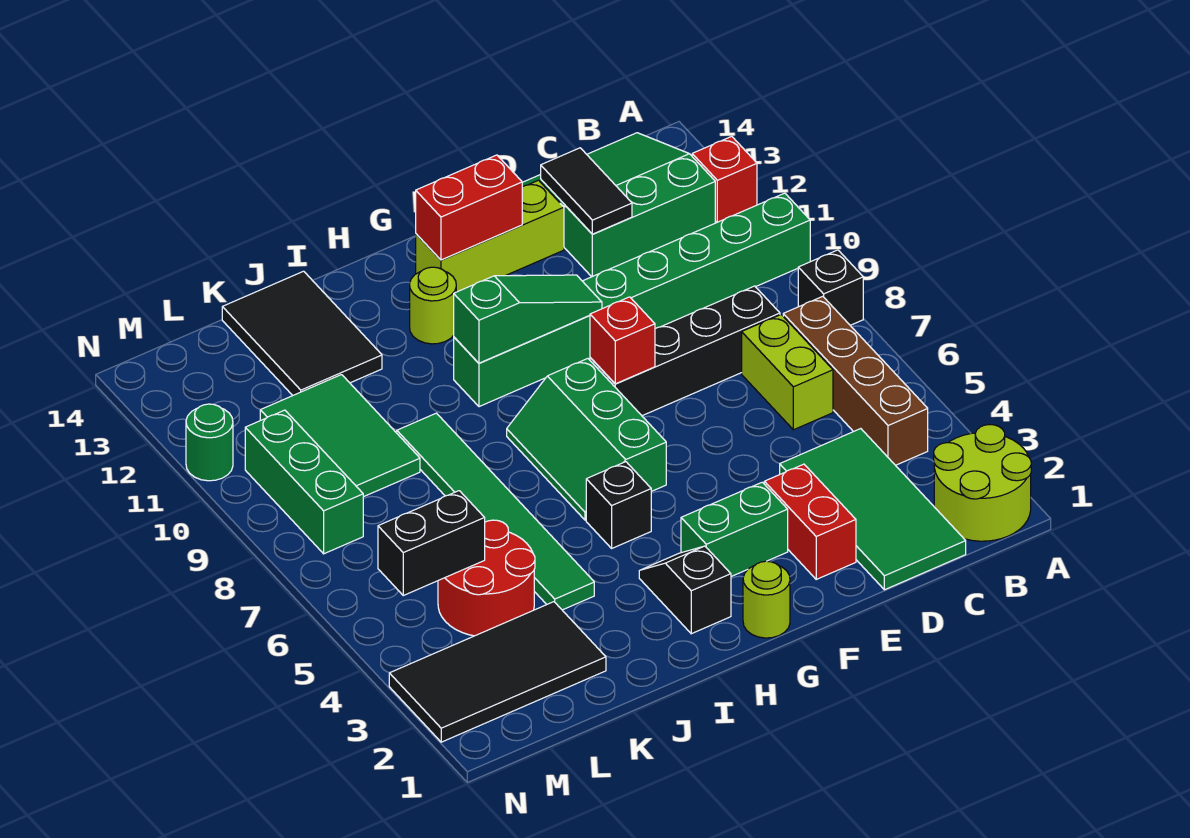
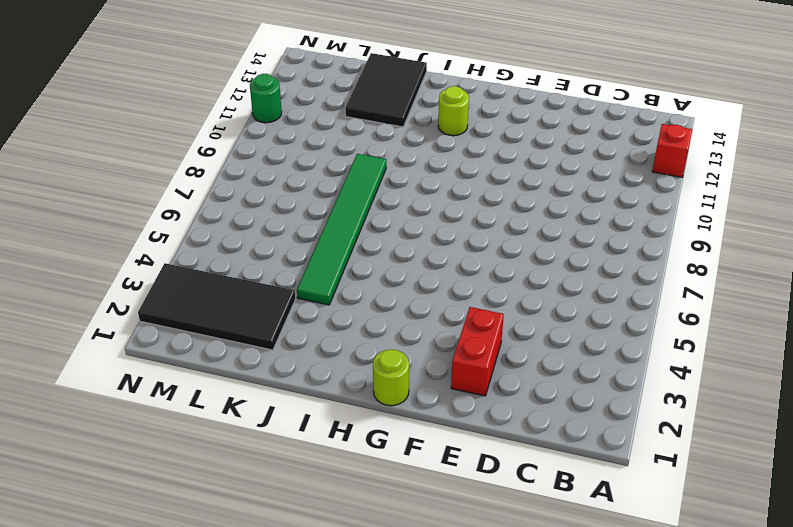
none -> lime 2x2 round brick [934,425,1031,541]
none -> black 1x1 brick [798,250,863,325]
none -> green 1x8 brick [454,193,810,407]

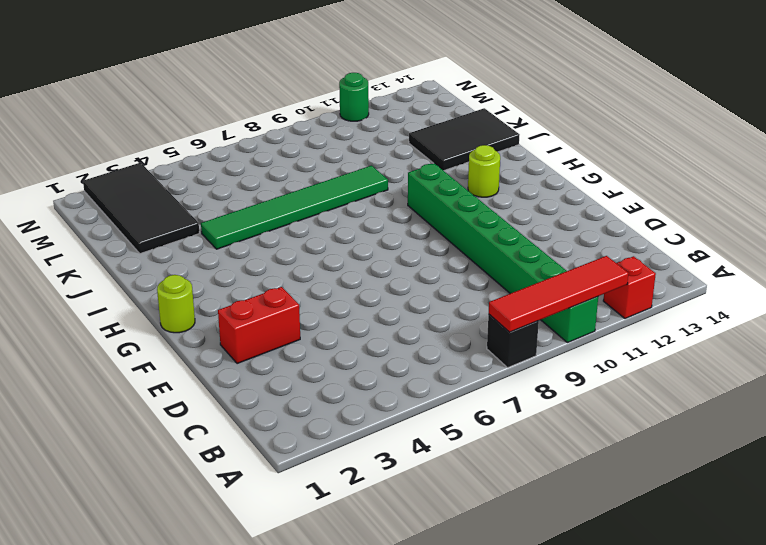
red 1x4 tile [489,256,629,332] -> none
none -> lime 2x2 round brick [934,425,1031,541]
none -> brown 1x4 brick [783,296,928,465]
none -> green 3x3 slope [522,133,715,277]

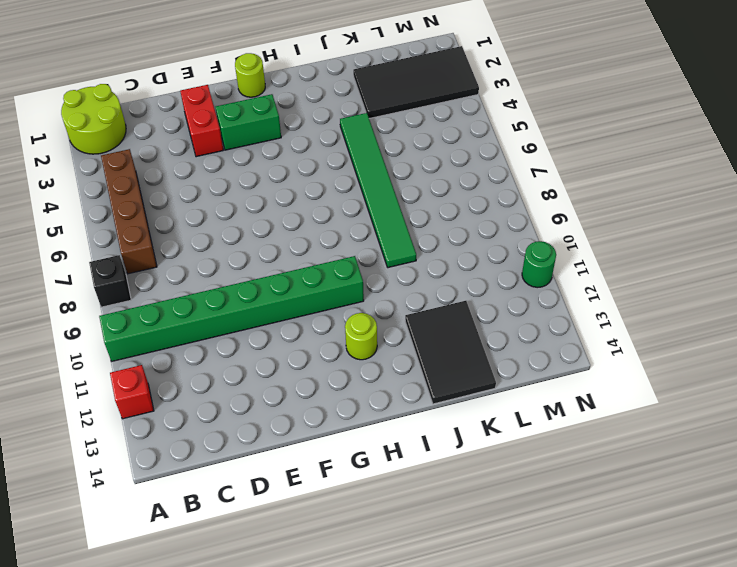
none -> green 3x3 slope [522,133,715,277]
none -> green 2x4 tile [780,429,966,590]
none -> lime 1x2 brick [742,315,833,430]

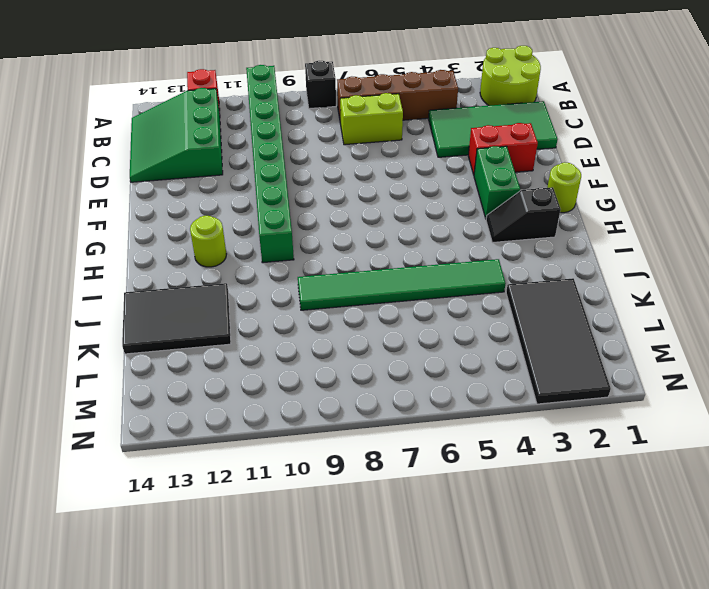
none -> black 1x4 brick [590,286,780,416]
none -> lime 1x3 brick [416,180,564,292]
none -> green 2x3 slope [507,359,666,520]

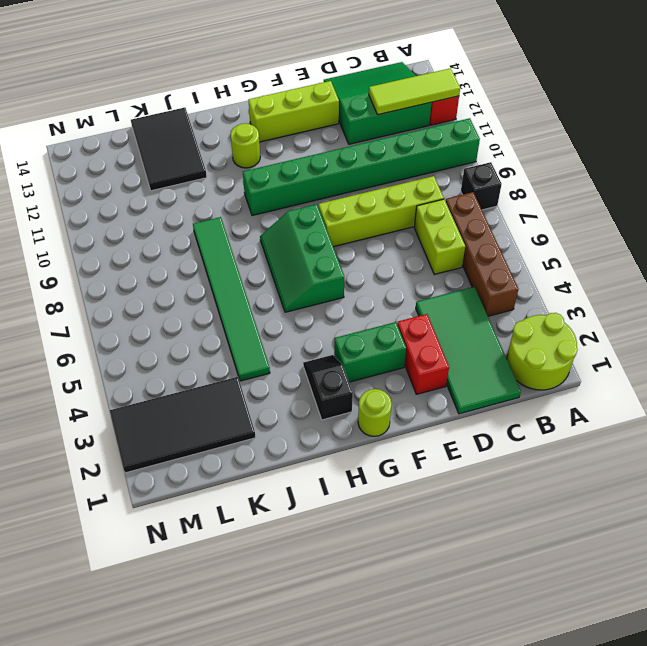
lime 1x3 tile [369,68,460,115] -> none
lime 1x4 brick [319,176,444,247] -> black 1x4 brick [590,286,780,416]
none -> black 1x1 brick [586,462,651,548]
none -> red 2x2 round brick [438,520,535,636]
none -> green 2x3 tile [260,375,420,497]

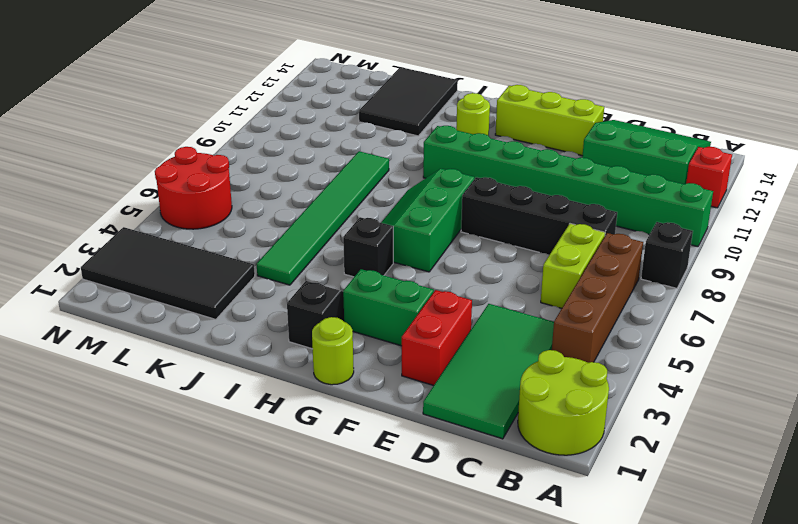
red 2x2 round brick [155,147,232,229] -> red 2x2 round brick moved to [438,520,535,636]
none -> green 2x3 tile [260,375,420,497]
none -> green 1x3 brick [245,410,363,554]
none -> green 1x1 round brick [186,404,233,481]

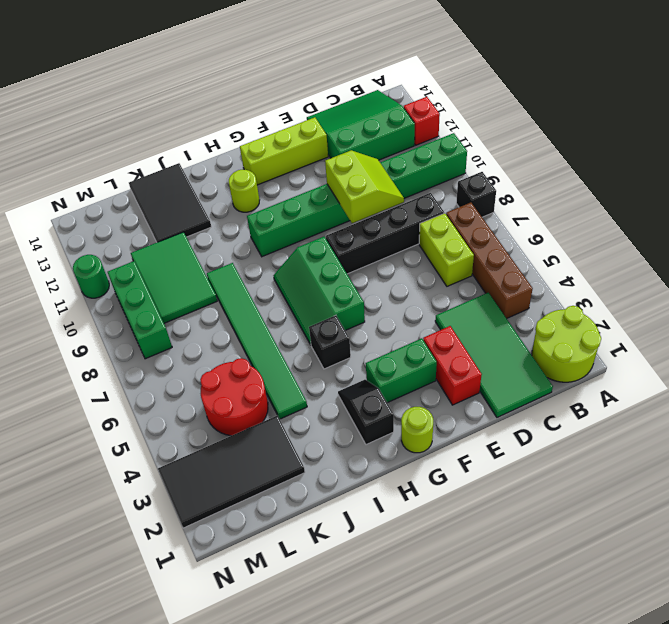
lime 2x2 slope [325,150,404,223] -> none
none -> black 1x2 tile [541,148,632,234]
none -> red 1x1 brick [590,297,655,384]
none -> green 1x3 slope [454,275,602,363]

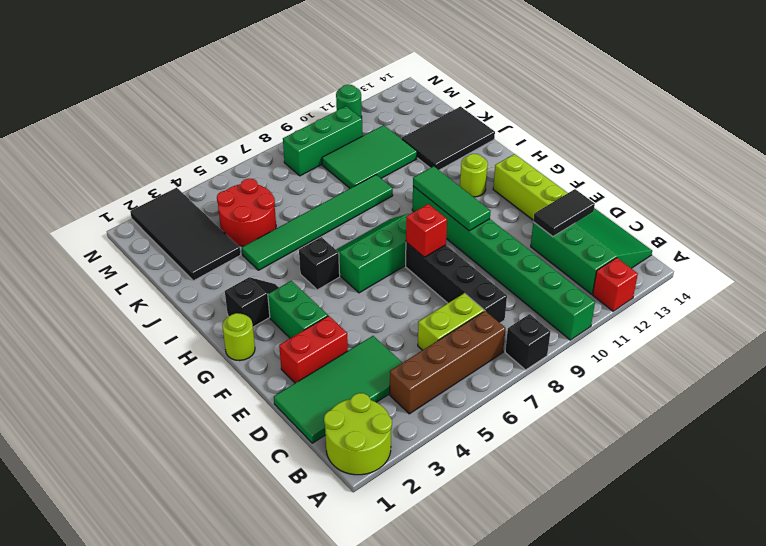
green 1x3 tile [413,166,490,231] -> green 1x3 slope [454,275,602,363]
none -> red 1x2 brick [416,155,522,260]
none -> black 1x2 brick [378,491,485,595]

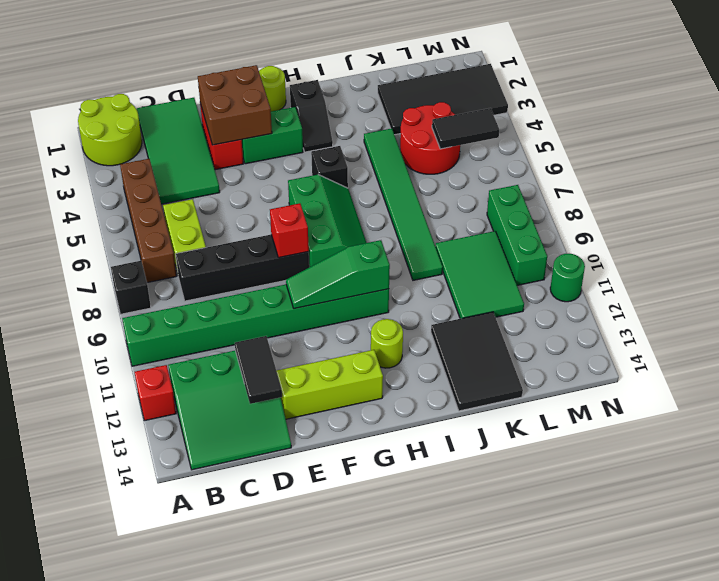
brown 2x2 brick [198,65,272,145] -> none
black 1x2 tile [432,108,499,149] -> black 1x2 brick [378,491,485,595]
none -> red 1x2 brick [416,155,522,260]

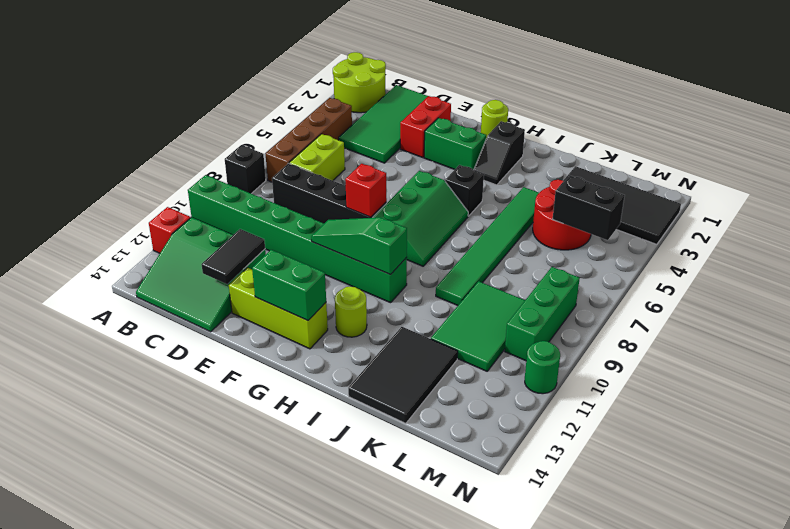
green 1x2 brick [252,250,326,321] -> red 1x2 brick [416,155,522,260]

